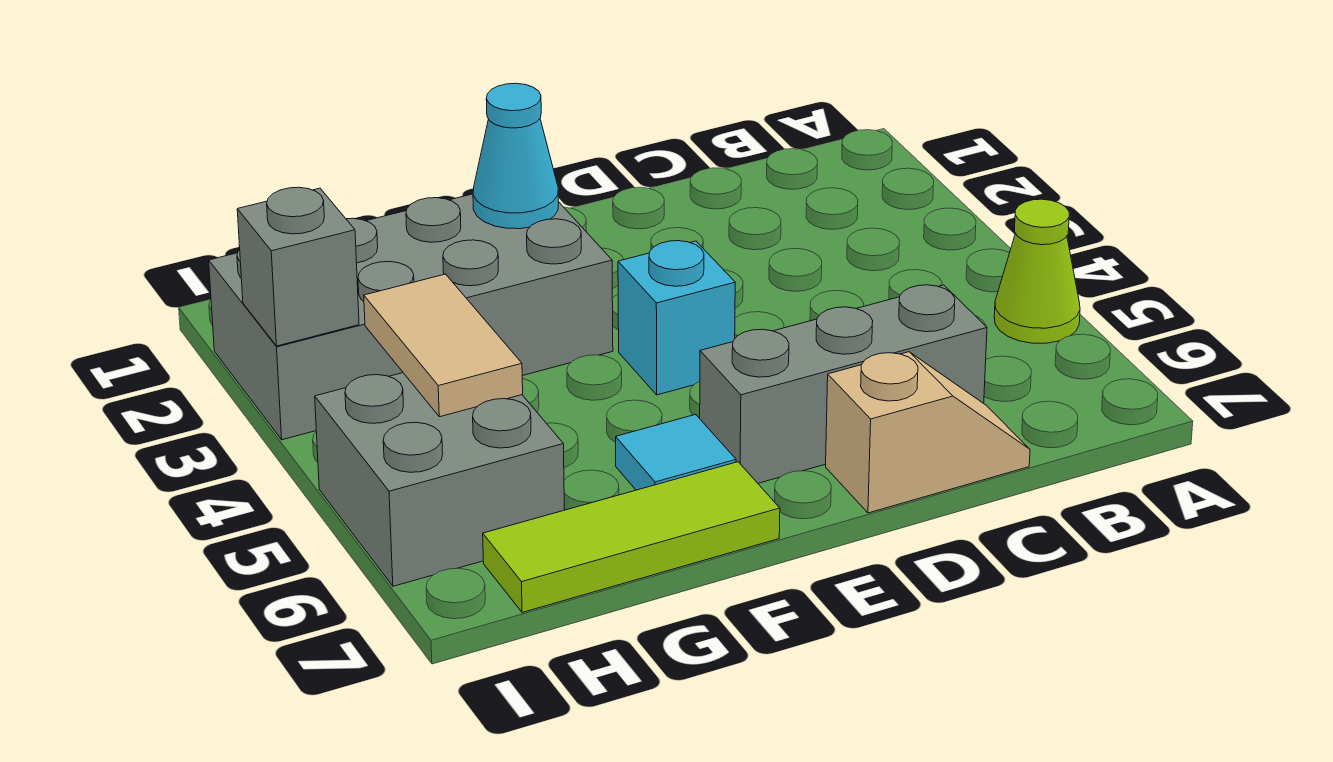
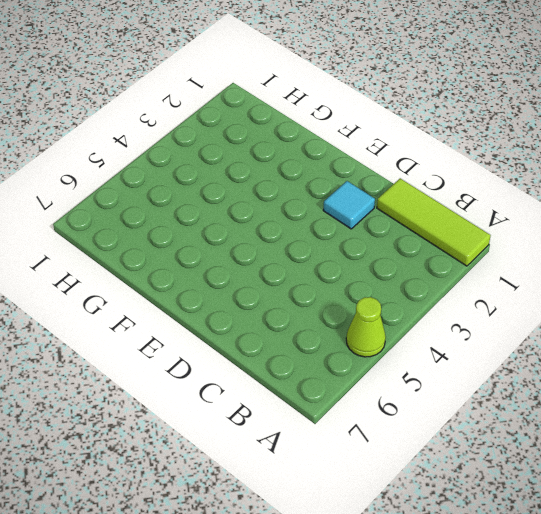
lime 1x3 tile [377,178,491,266] -> lime 1x3 tile moved to [483,462,780,613]
cyan 1x1 tile [323,181,375,229] -> cyan 1x1 tile moved to [616,414,736,490]
none -> grey 1x3 brick [700,285,987,483]
none -> tan 1x2 slope [826,352,1030,513]

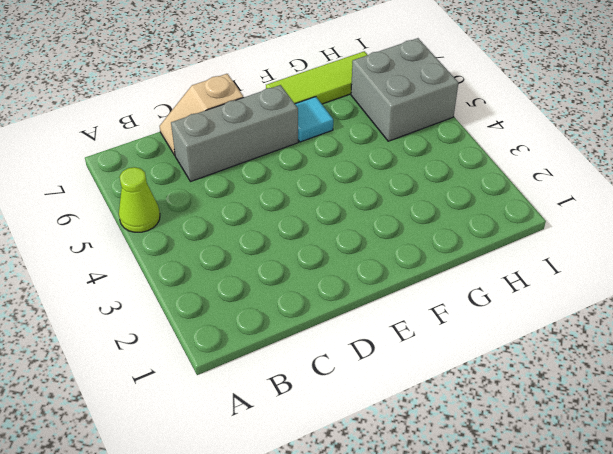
none -> cyan 1x1 brick [618,241,735,395]
none -> grey 2x4 brick [209,194,613,440]

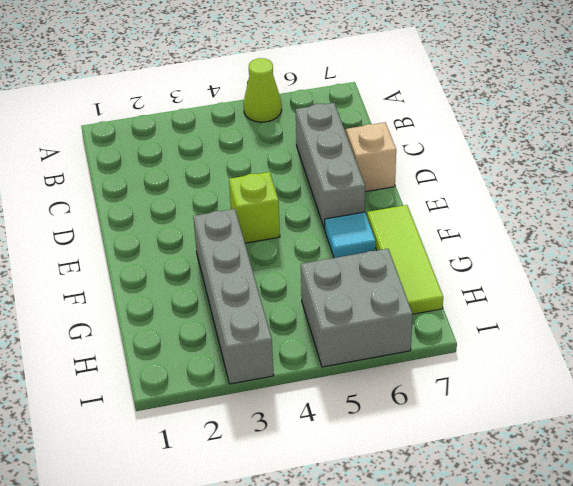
lime 1x1 brick [229,172,280,243] -> cyan 1x1 brick [618,241,735,395]
grey 1x4 brick [193,209,274,384] -> grey 2x4 brick [209,194,613,440]
none -> cyan 1x1 cone [473,83,558,229]
none -> tan 1x2 tile [364,274,523,417]

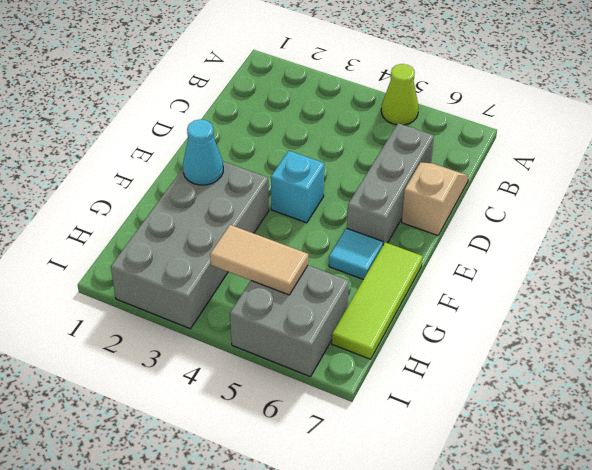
none -> grey 1x1 brick [237,187,359,346]

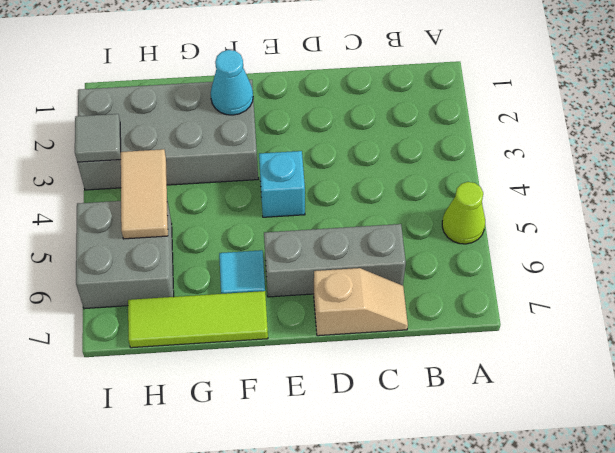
grey 1x1 tile [75,114,121,162] -> grey 1x1 brick [237,187,359,346]

